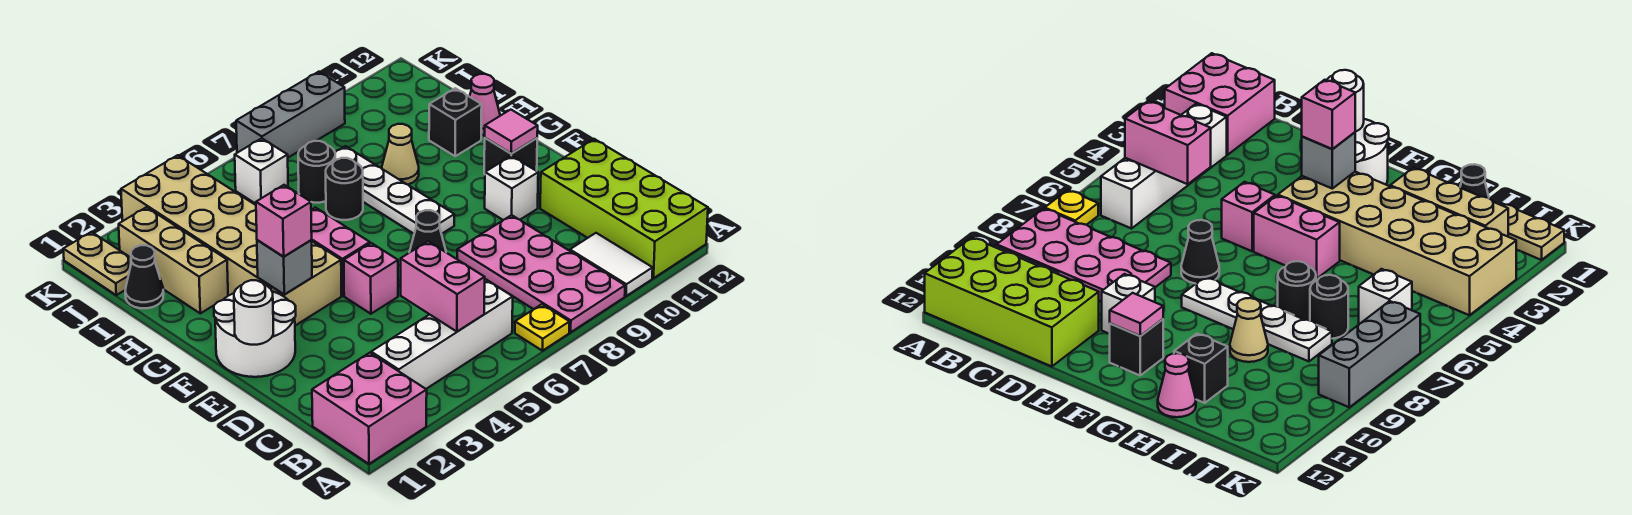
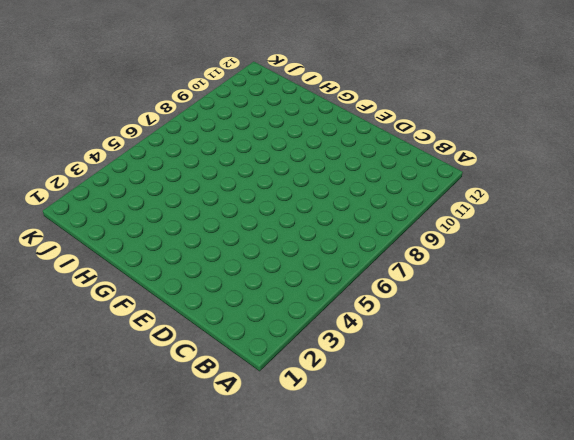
none -> pink 2x2 brick [312,353,427,464]
none -> yellow 1x1 plate [515,304,570,351]
none -> pink 2x4 plate [457,215,625,332]

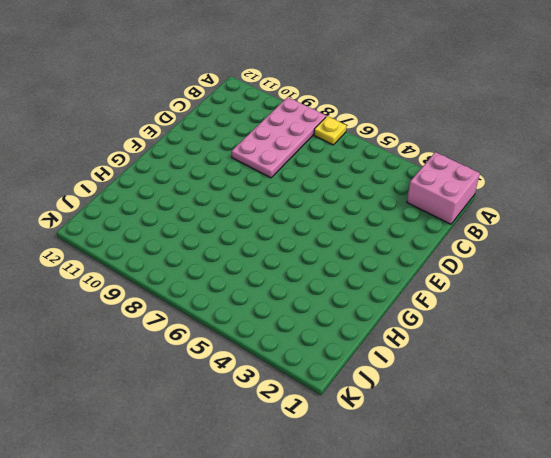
none -> white 1x2 tile [570,233,653,296]
none -> lime 2x4 brick [540,139,708,278]
none -> white 1x4 brick [371,279,513,389]

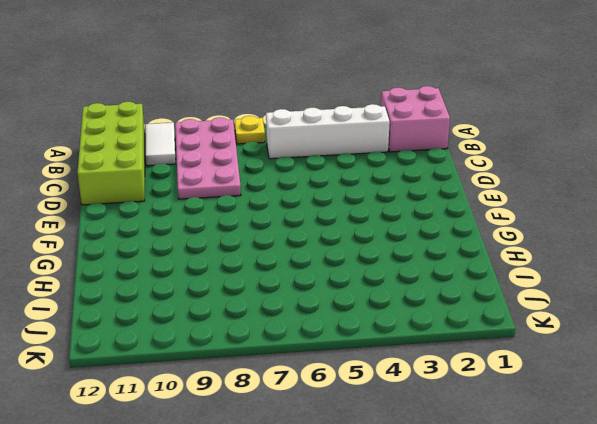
none -> white 2x2 round brick [214,283,296,377]
none -> pink 1x1 brick [344,243,398,314]
none -> black 1x1 cone [409,210,446,253]

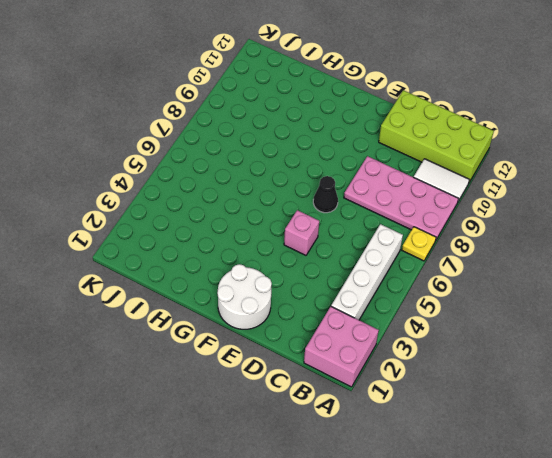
none -> white 1x1 brick [485,156,538,220]
none -> tan 2x6 brick [121,155,341,326]
none -> pink 1x2 brick [311,207,370,296]

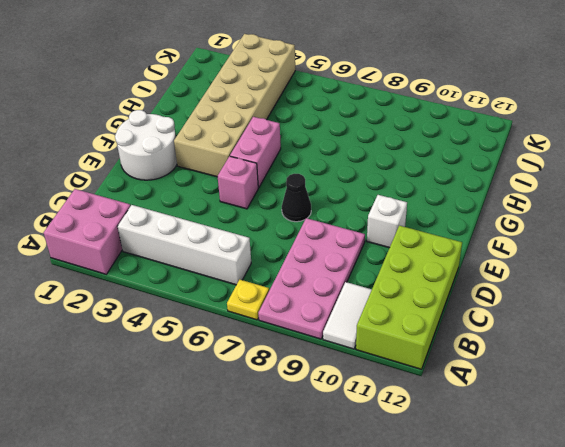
none -> white 1x4 plate [335,146,454,234]
none -> black 1x1 brick [484,138,537,174]
none -> tan 1x3 brick [119,207,228,313]

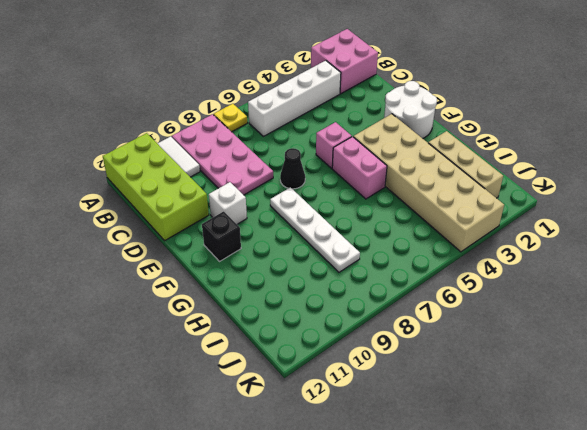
none -> black 1x1 round brick [326,158,363,220]
none -> tan 1x1 cone [382,124,419,185]
none -> black 1x1 brick [429,88,482,156]

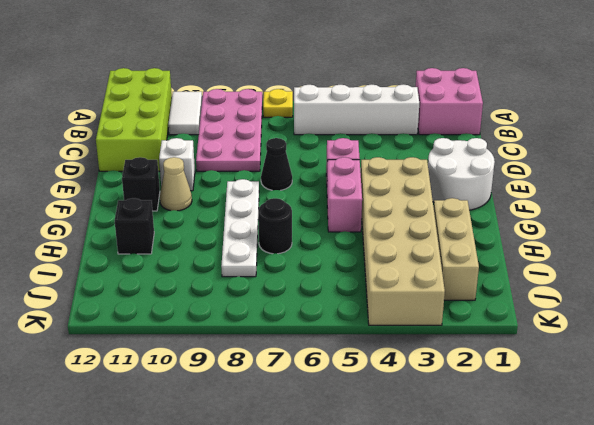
tan 1x1 cone [160,157,192,211] -> tan 1x1 cone moved to [382,124,419,185]
none -> pink 1x1 cone [470,74,500,135]
none -> black 1x1 cone [125,245,164,308]
none -> black 1x1 round brick [298,141,335,203]

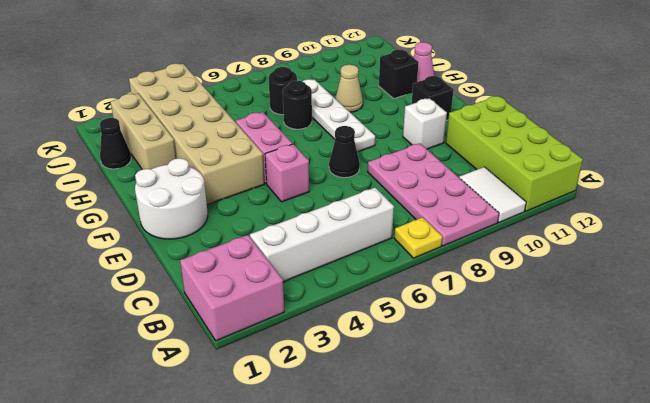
none -> tan 1x2 plate [63,232,132,295]
none -> white 1x1 brick [235,138,288,204]
none -> grey 1x3 brick [236,72,345,158]

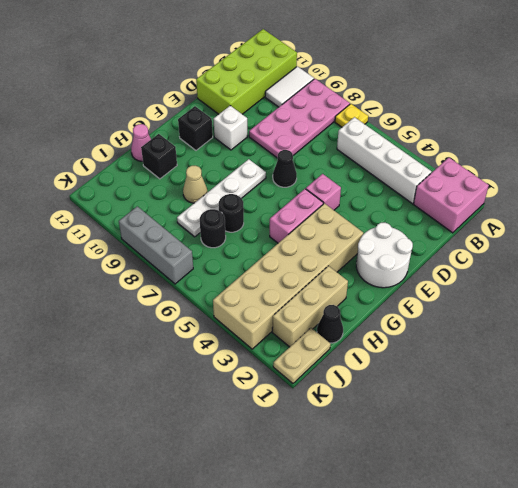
none -> white 1x1 brick [235,138,288,204]
none -> pink 1x2 brick [401,241,485,332]
none -> white 1x1 round brick [234,280,273,345]

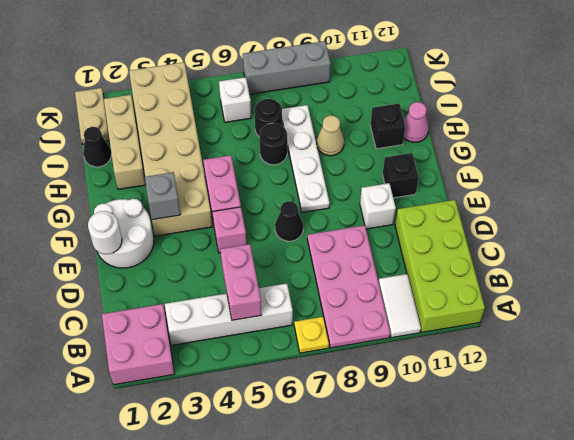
none -> pink 1x1 tile [485,110,538,154]
none -> pink 1x1 brick [256,185,312,257]

